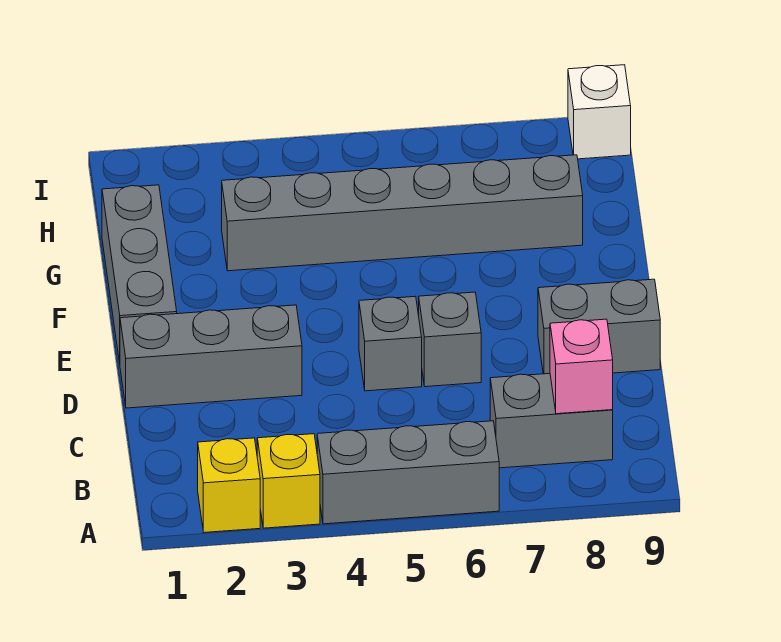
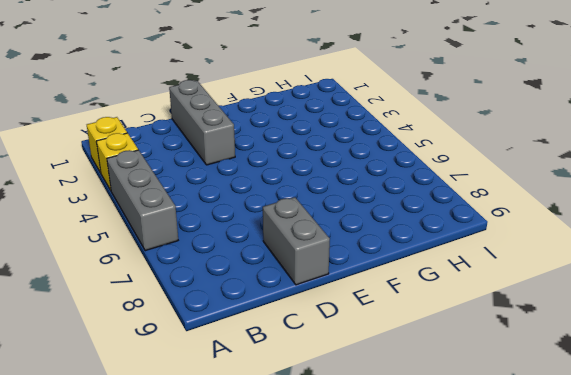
none -> grey 1x2 brick [490,373,613,468]
none -> grey 1x1 brick [359,296,422,391]
none -> grey 1x1 brick [419,292,481,387]

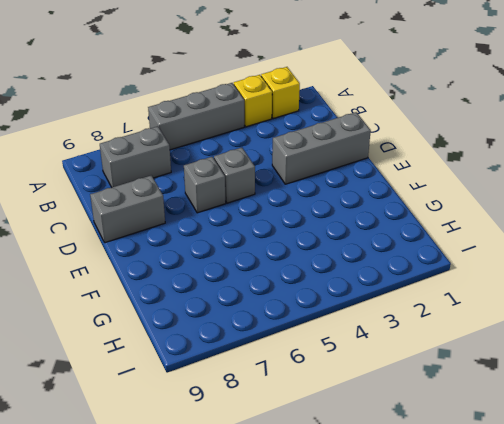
none -> grey 1x3 brick [102,185,177,363]
none -> grey 1x6 brick [222,155,583,271]
none -> white 1x1 brick [568,65,631,159]

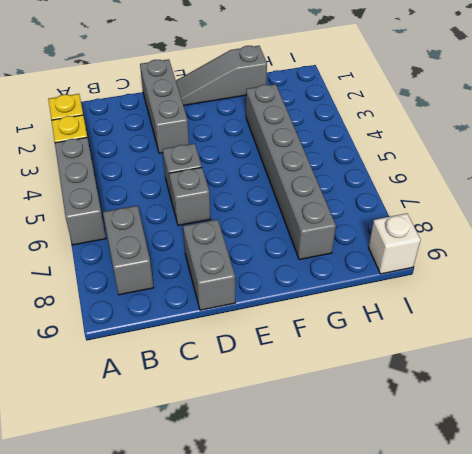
grey 1x3 slope [176,46,267,105] -> grey 1x3 brick [102,185,177,363]
none -> pink 1x1 brick [550,319,613,414]

